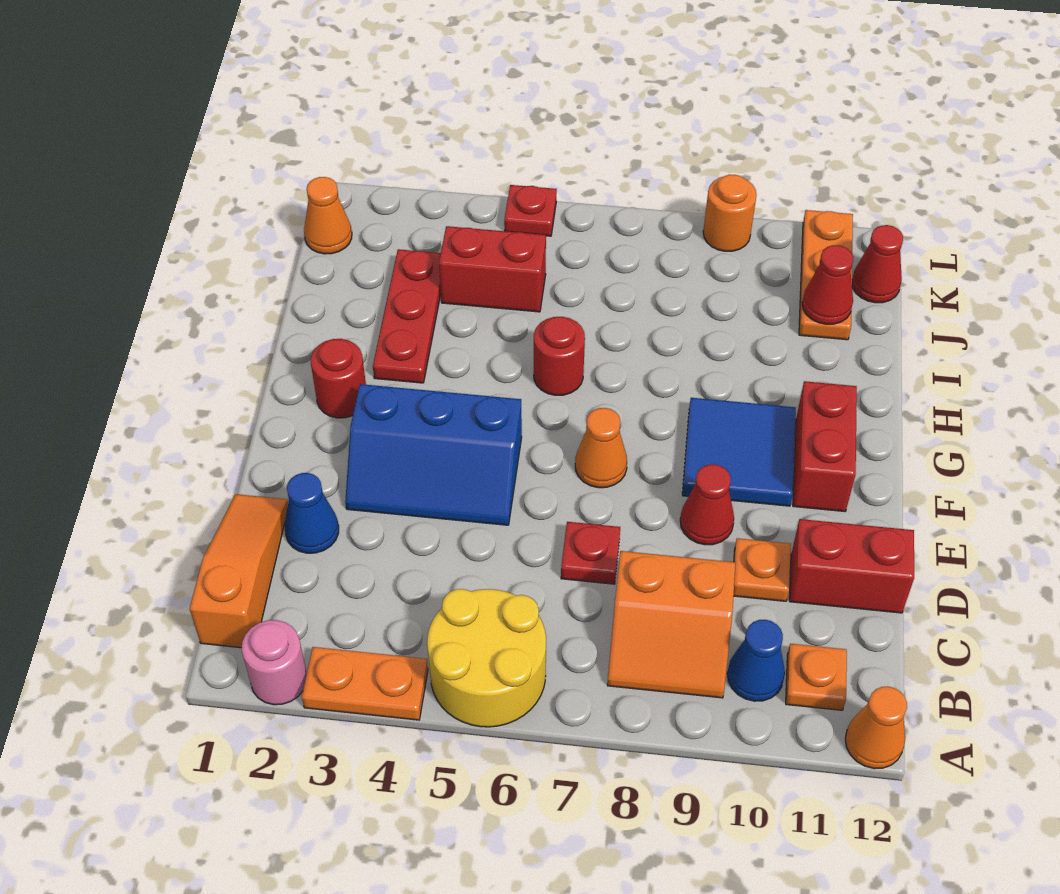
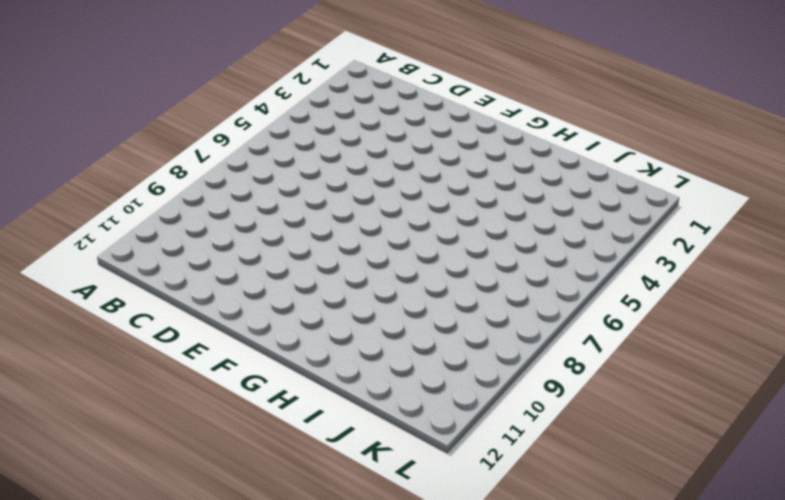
none -> pink 1x1 round brick [242,620,307,705]
none -> orange 1x2 plate [302,647,428,720]
none -> yellow 2x2 round brick [427,589,546,727]

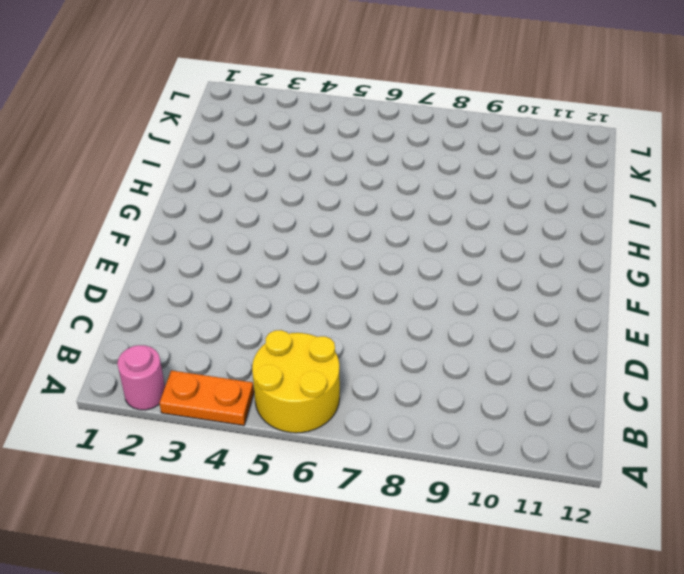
none -> orange 1x1 cone [845,687,907,769]
none -> orange 1x3 slope [190,494,288,648]
none -> orange 2x2 slope [607,551,735,698]

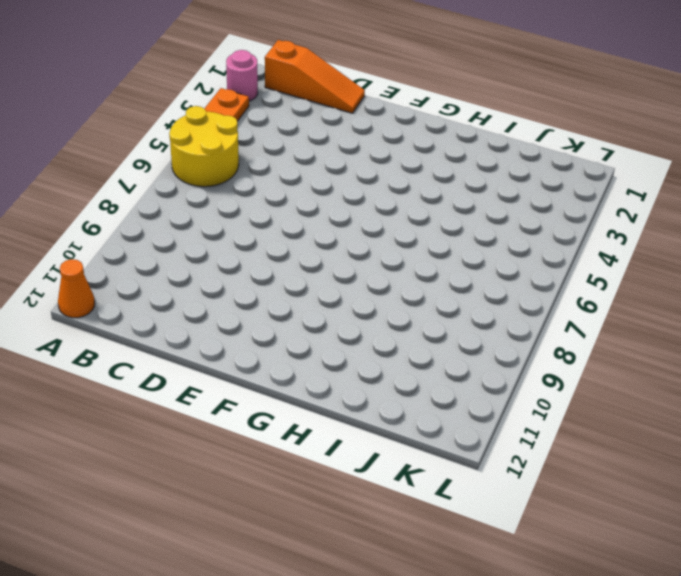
none -> orange 2x2 slope [607,551,735,698]
none -> blue 1x1 cone [727,620,785,701]
none -> orange 1x1 plate [786,644,847,710]

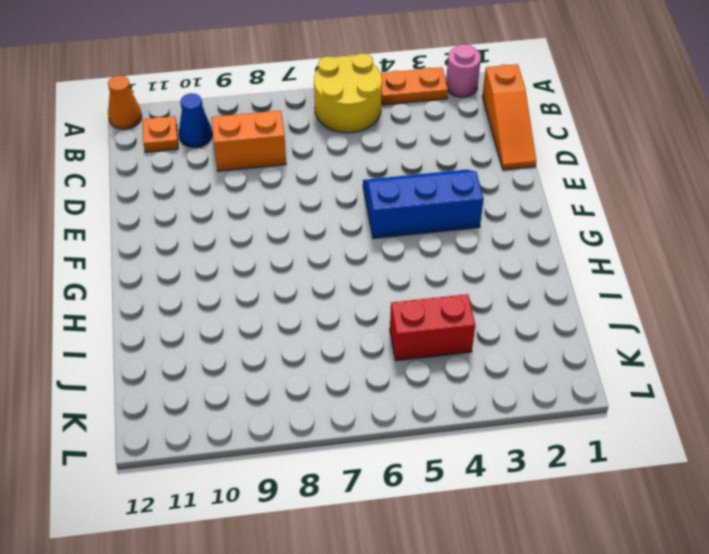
none -> blue 1x1 cone [285,473,339,553]
none -> red 1x1 plate [561,522,620,584]
none -> orange 1x1 plate [734,538,791,601]

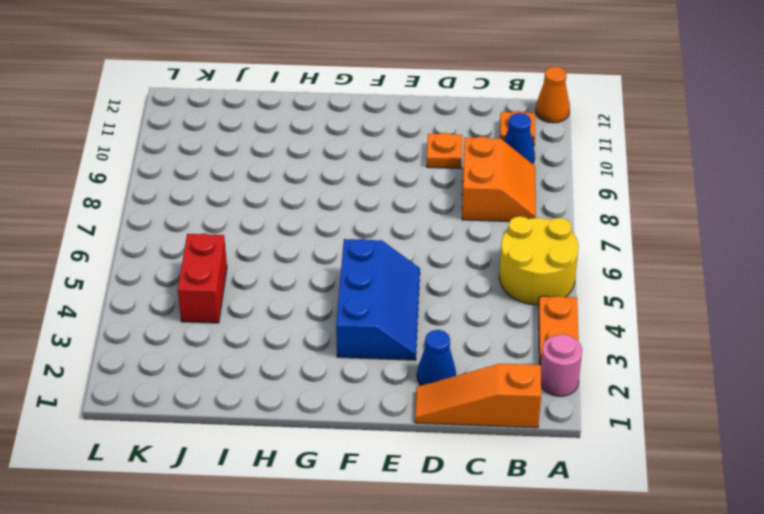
none -> red 1x1 plate [561,522,620,584]
none -> red 1x2 brick [789,519,914,613]
none -> red 1x1 cone [680,464,734,545]

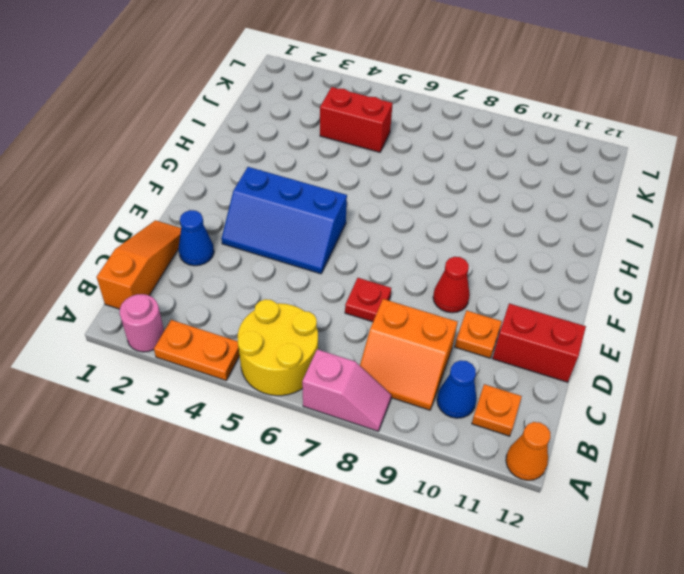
pink 1x2 slope [302,349,391,431] -> none
none -> orange 1x1 cone [575,408,627,488]
none -> blue 2x2 tile [682,398,796,506]
none -> red 1x2 brick [793,381,857,511]

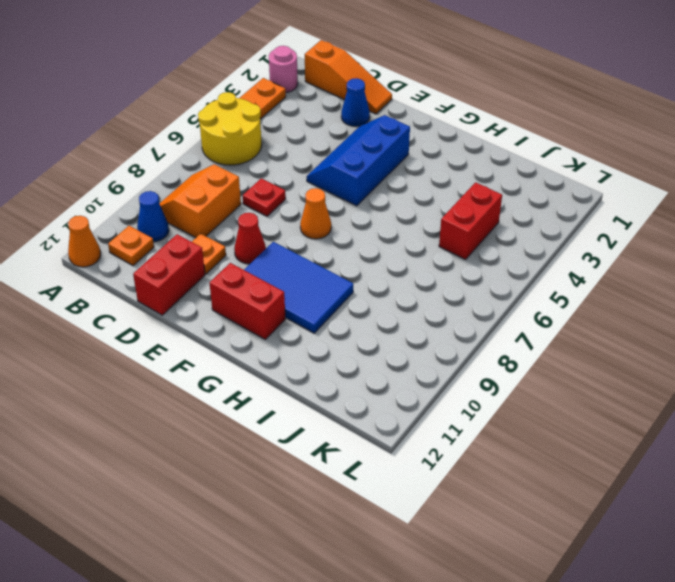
blue 2x3 tile [244,242,353,333] -> blue 2x2 tile [682,398,796,506]
none -> red 1x1 round brick [311,339,366,418]
none -> red 1x3 plate [373,249,441,383]
none -> red 1x1 round brick [534,317,585,395]

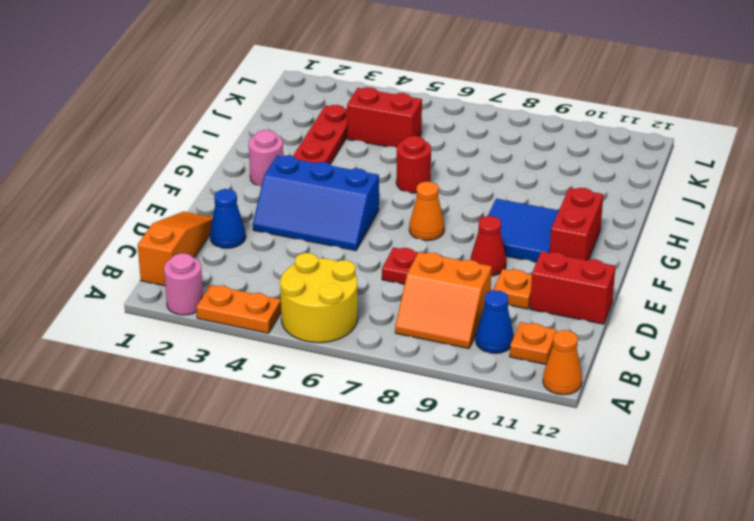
pink 1x1 round brick [249,130,283,186] -> red 1x1 round brick [311,339,366,418]
none -> orange 1x3 plate [799,210,853,340]
none -> orange 1x1 cone [304,177,352,254]
none -> red 1x1 cone [852,225,903,303]

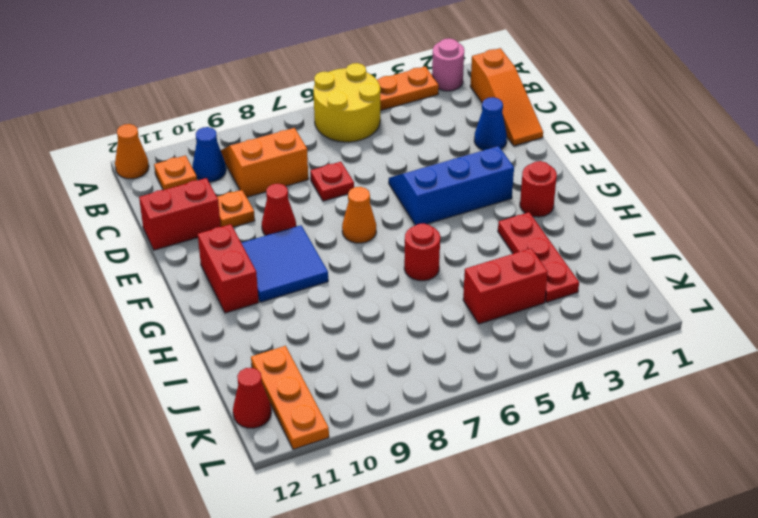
none -> orange 1x1 cone [304,177,352,254]
none -> red 1x1 plate [504,185,557,236]
none -> orange 1x1 round brick [703,175,756,251]

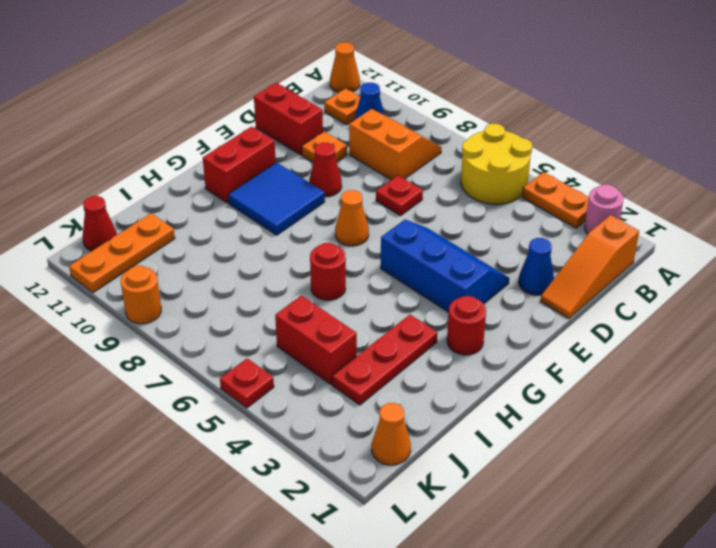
none -> red 1x1 cone [802,245,853,324]

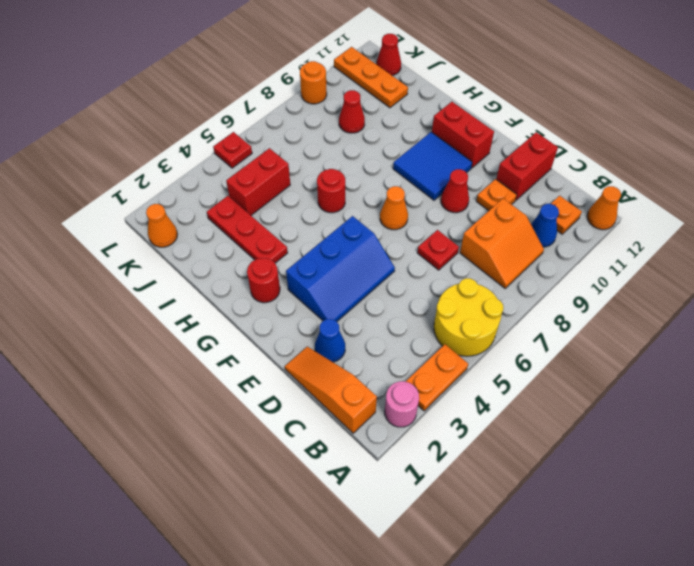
red 1x1 cone [339,90,365,133] -> red 1x1 cone moved to [802,245,853,324]

